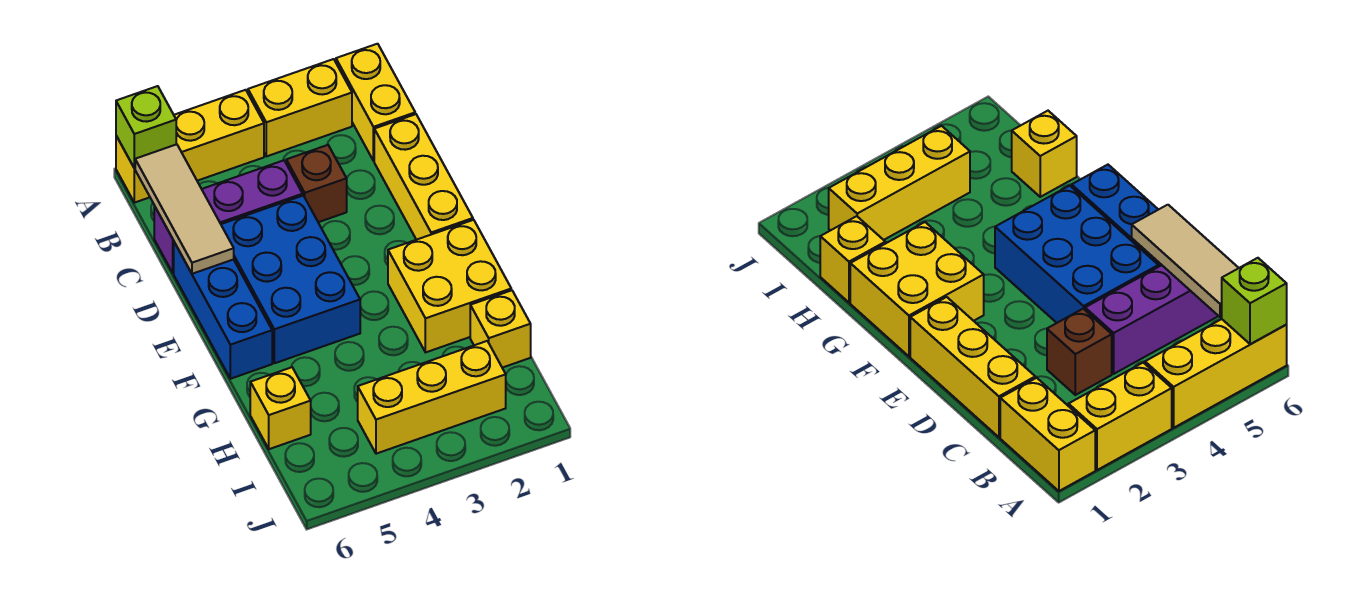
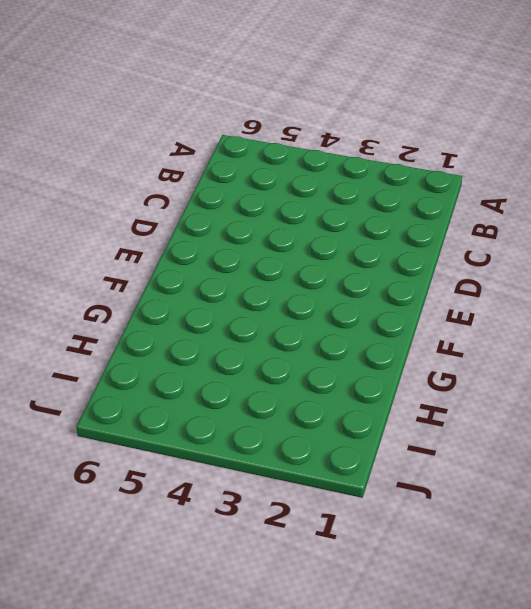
none -> yellow 1x2 brick [336,44,415,161]
none -> yellow 1x2 brick [248,59,352,156]
none -> yellow 1x3 brick [116,90,264,203]

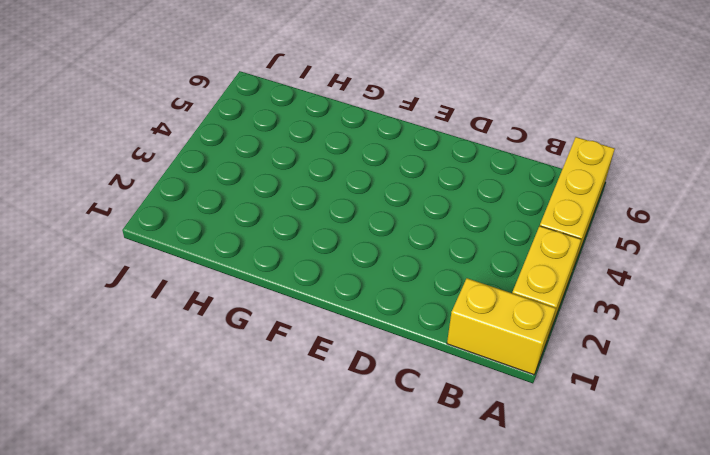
none -> yellow 1x3 brick [374,114,473,240]
none -> brown 1x1 brick [286,145,347,222]
none -> purple 1x3 brick [154,160,303,273]

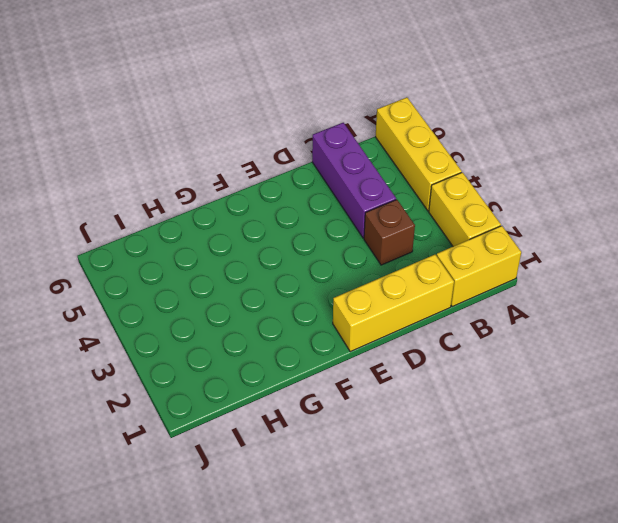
none -> blue 2x3 brick [221,196,360,363]
none -> blue 1x3 brick [174,242,272,379]
none -> yellow 2x2 brick [388,220,511,352]

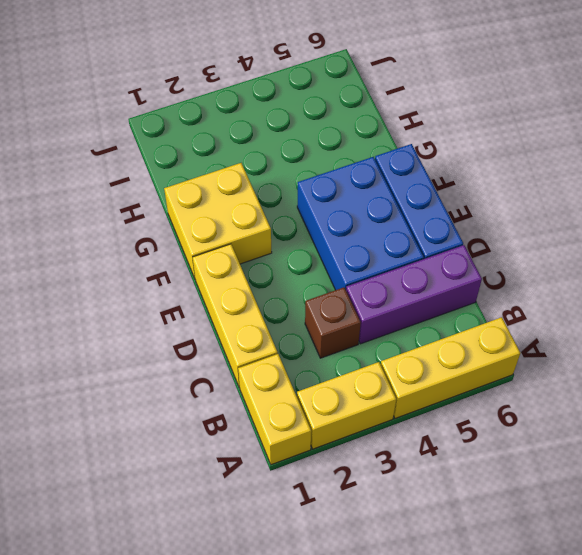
none -> yellow 1x1 brick [470,290,531,368]
none -> yellow 1x1 brick [250,367,311,449]
none -> yellow 1x3 brick [358,341,506,454]

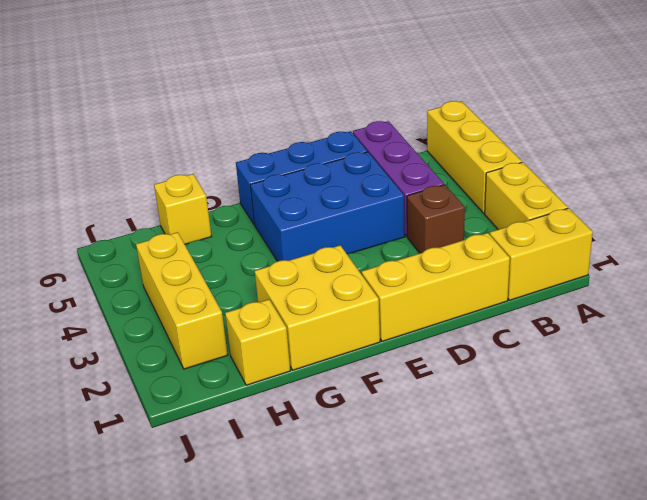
none -> lime 1x1 brick [116,86,176,168]
none -> tan 1x3 tile [135,144,234,274]

